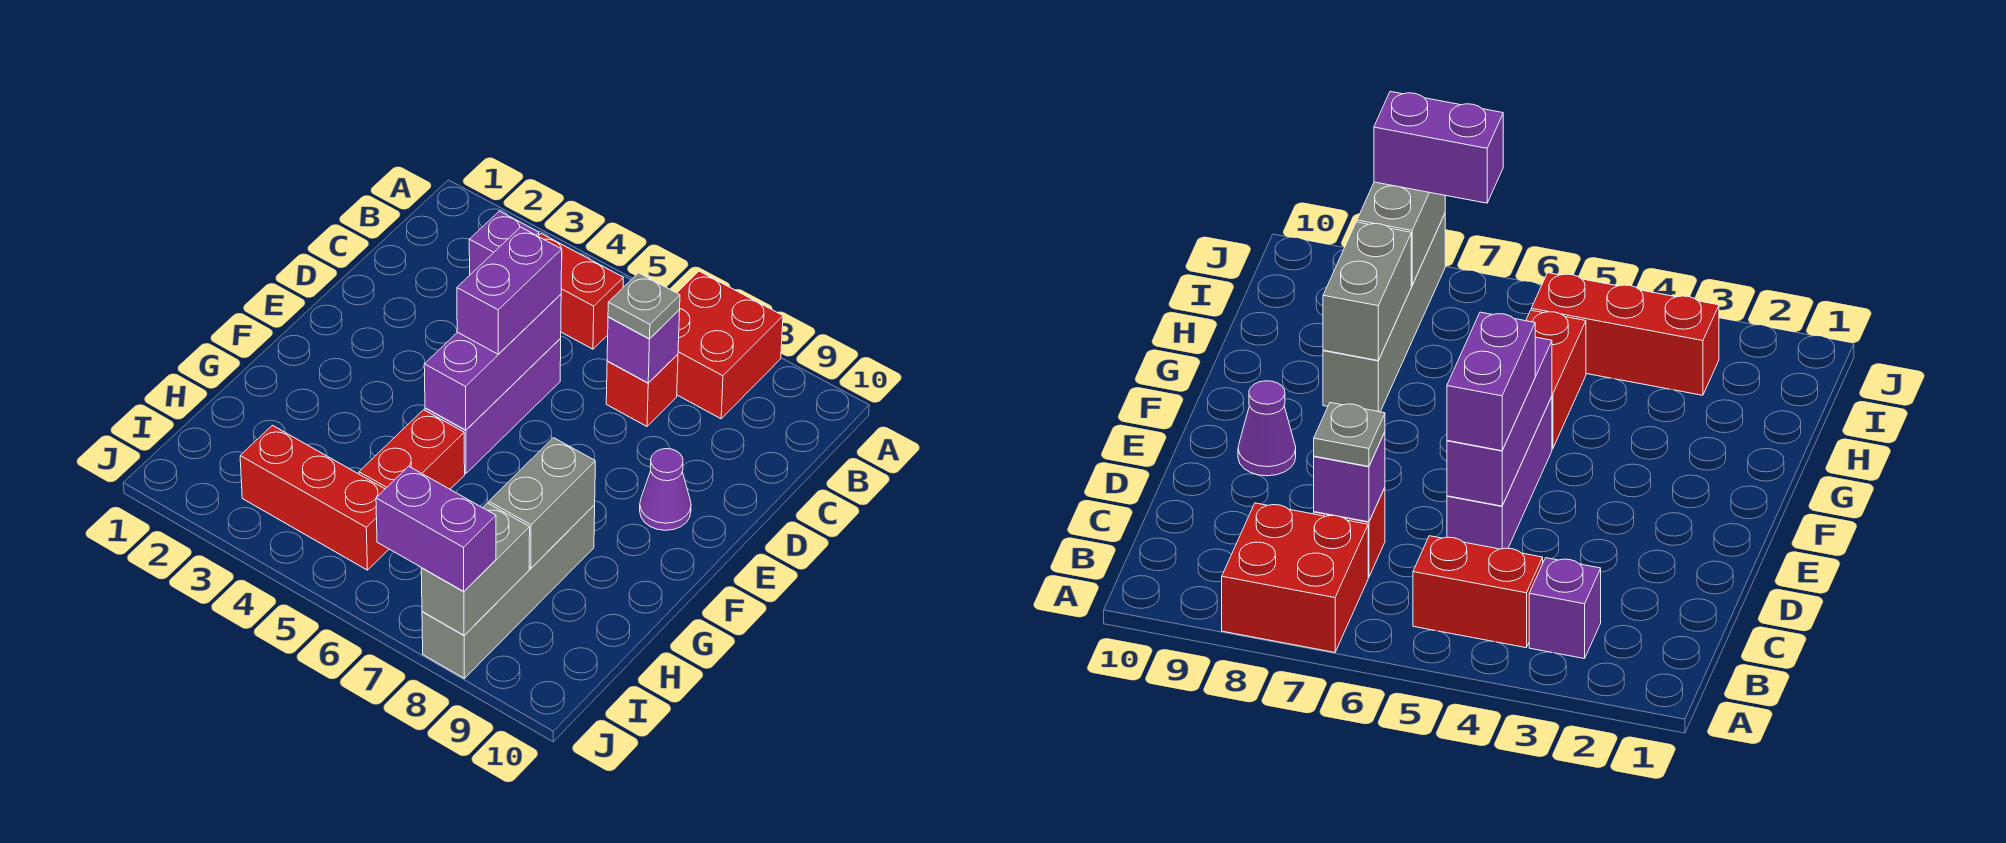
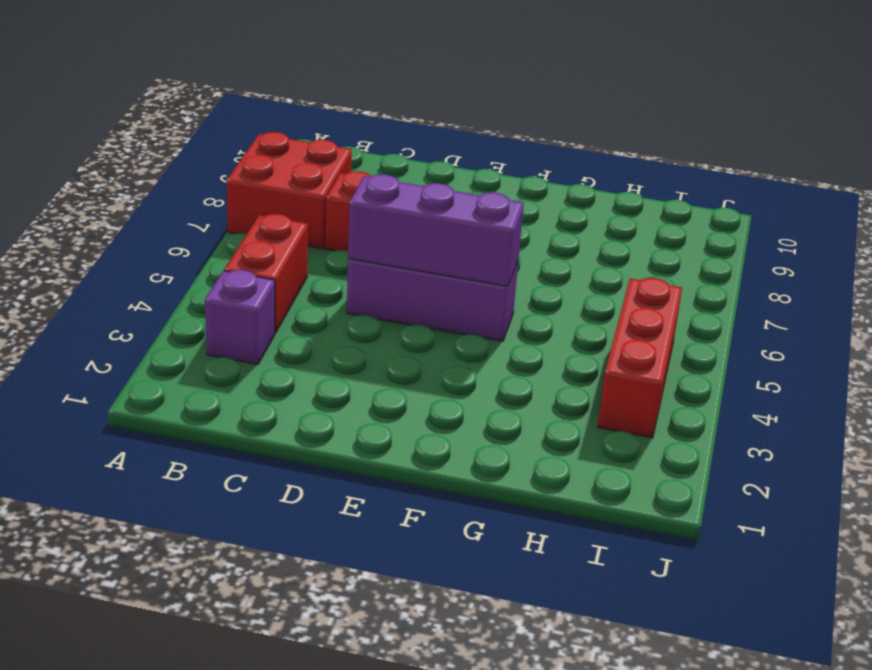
none -> purple 1x1 cone [640,449,691,530]
none -> red 1x2 brick [359,410,465,489]
none -> grey 1x4 brick [422,505,595,678]

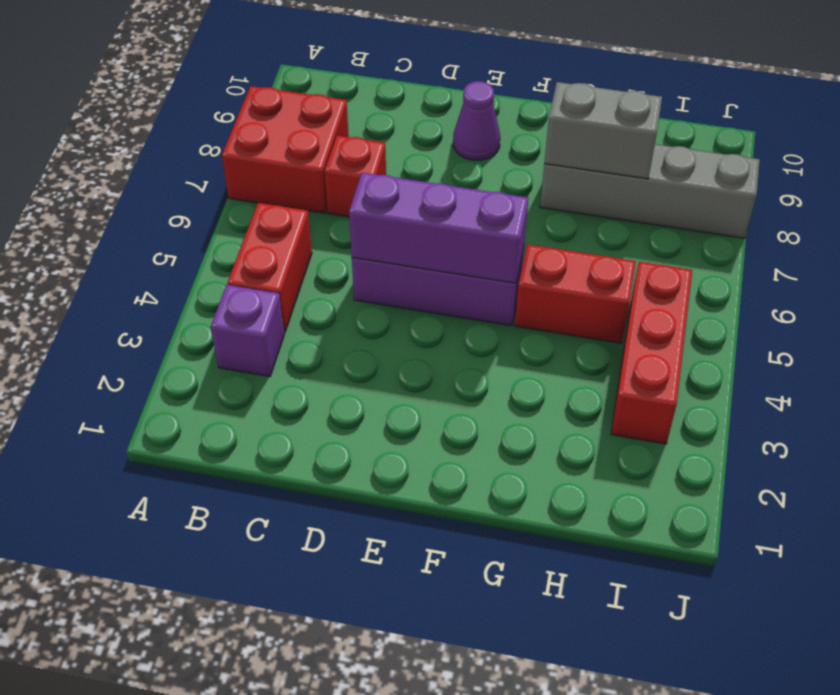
none -> purple 1x1 brick [607,310,680,383]
none -> grey 1x2 brick [421,503,530,635]
none -> grey 1x1 plate [608,273,680,339]

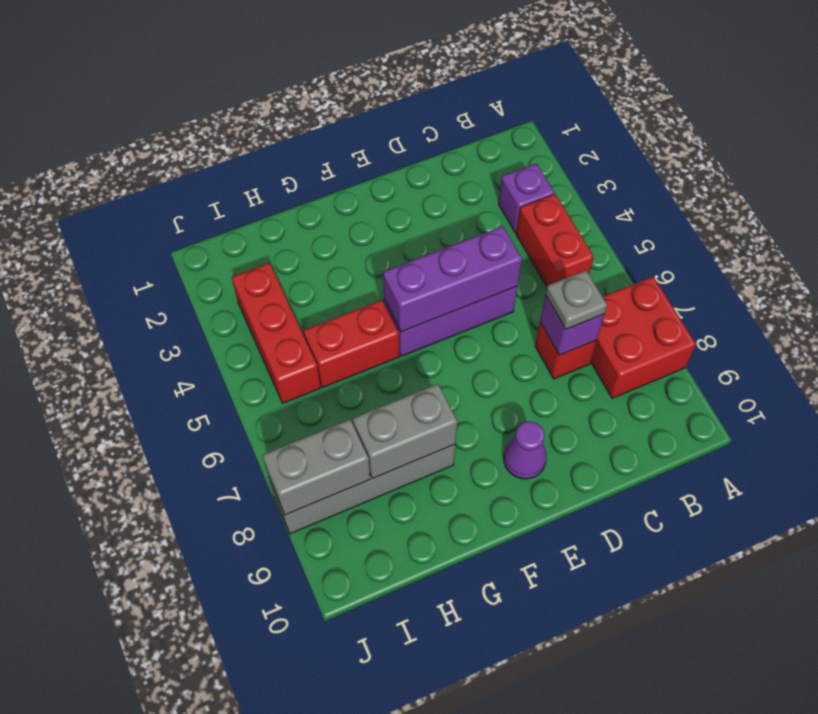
none -> purple 1x2 brick [457,227,562,354]
none -> purple 1x2 brick [376,466,496,591]

